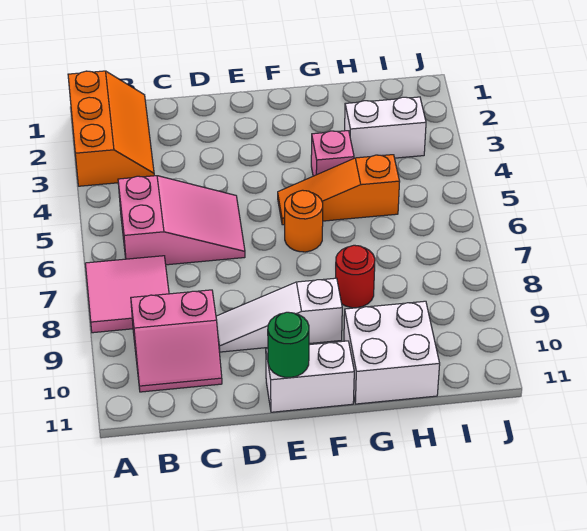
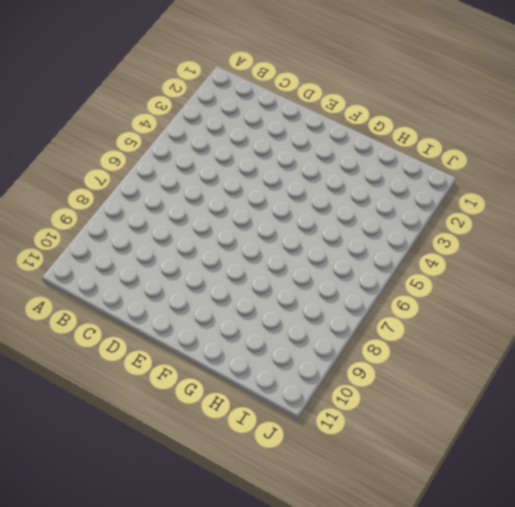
none -> orange 2x3 slope [68,71,154,186]
none -> pink 2x2 tile [85,256,169,333]
none -> pink 2x3 slope [118,176,245,265]

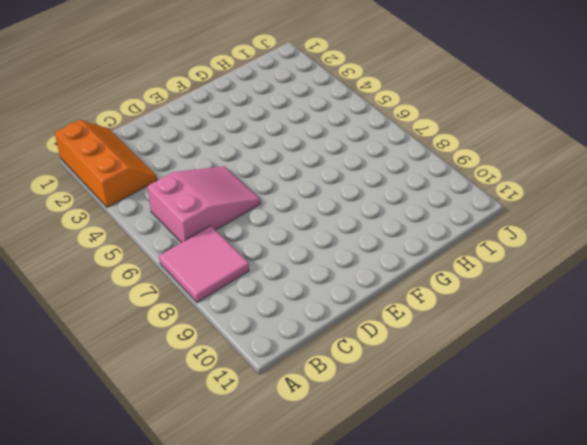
none -> pink 2x2 slope [131,290,222,392]
none -> white 1x3 slope [216,278,342,352]
none -> white 1x2 brick [266,341,354,412]

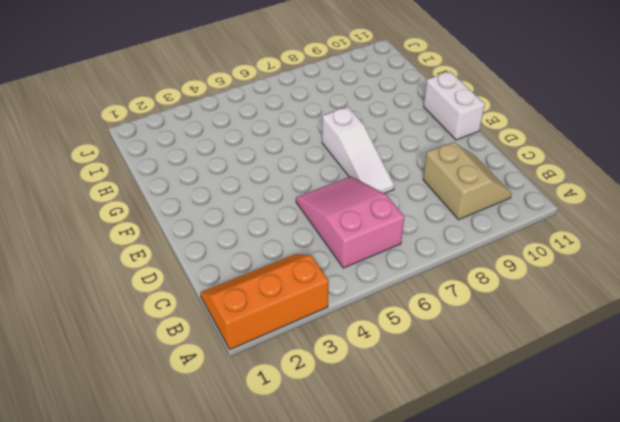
tan 2x2 slope [423,142,512,220] -> pink 2x2 slope [131,290,222,392]
white 1x3 slope [322,107,394,194] -> white 1x3 slope moved to [216,278,342,352]
none -> pink 2x2 tile [85,256,169,333]
none -> orange 1x3 slope [278,155,400,225]
none -> orange 1x1 round brick [285,190,323,252]

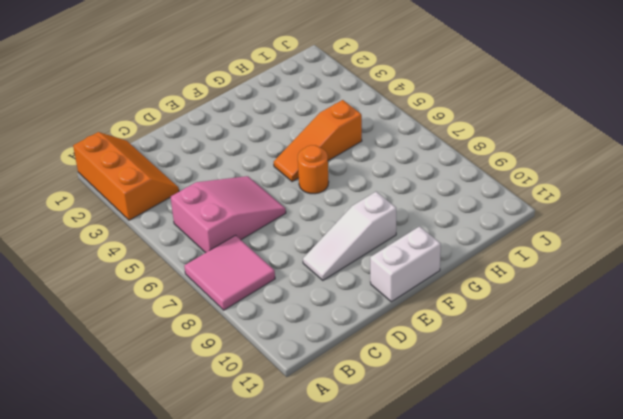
none -> pink 2x2 slope [131,290,222,392]
none -> pink 1x1 brick [311,131,354,176]
none -> red 1x1 round brick [336,245,375,308]

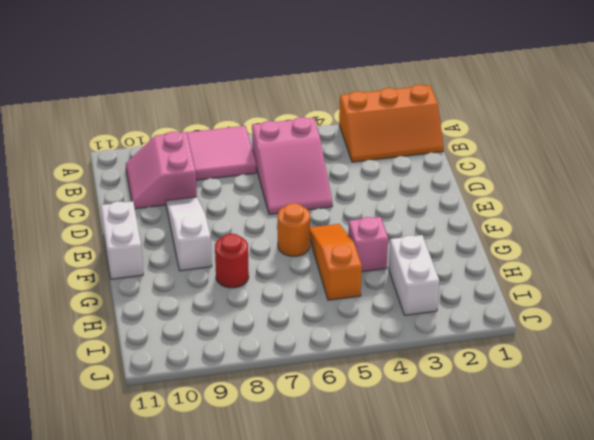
none -> white 2x2 brick [344,301,440,404]
none -> green 1x1 round brick [268,312,309,377]

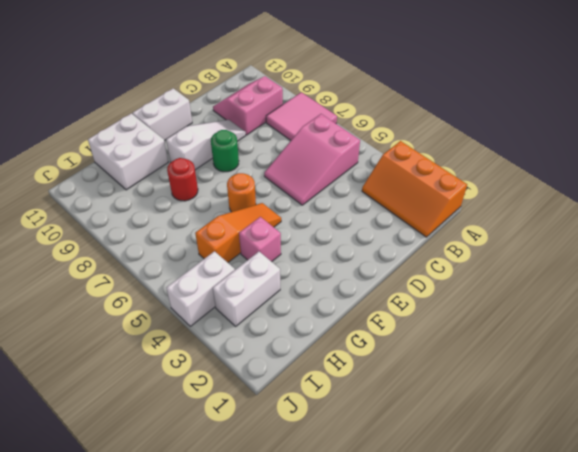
green 1x1 round brick [211,130,239,172] -> green 1x1 round brick moved to [268,312,309,377]
white 1x2 brick [166,251,235,326] -> none

